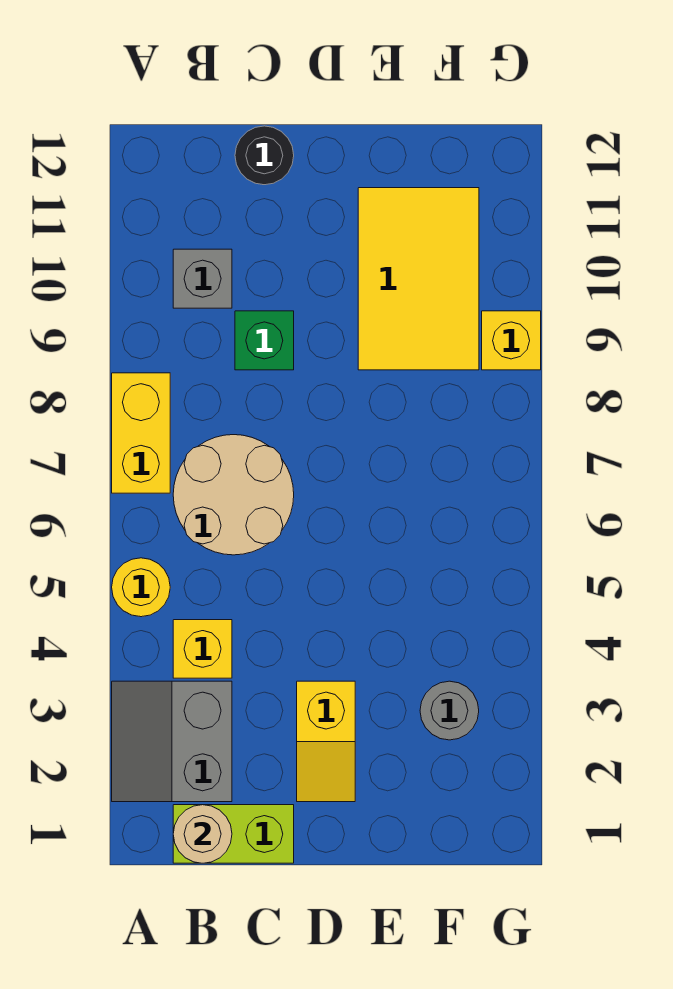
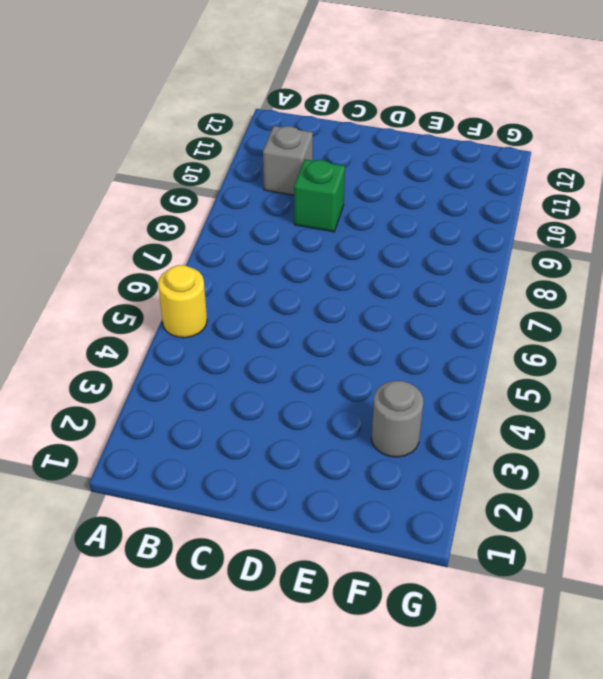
none -> grey 2x2 slope [112,681,232,802]
none -> yellow 1x2 brick [112,373,170,493]
none -> lime 1x2 brick [173,805,294,863]

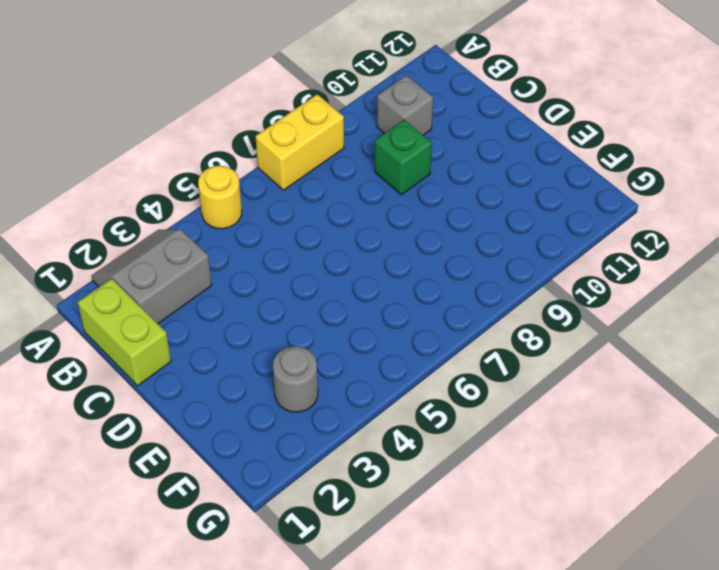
none -> yellow 1x1 brick [173,620,232,678]
none -> tan 2x2 round brick [173,435,294,555]
none -> black 1x1 round brick [235,126,294,185]

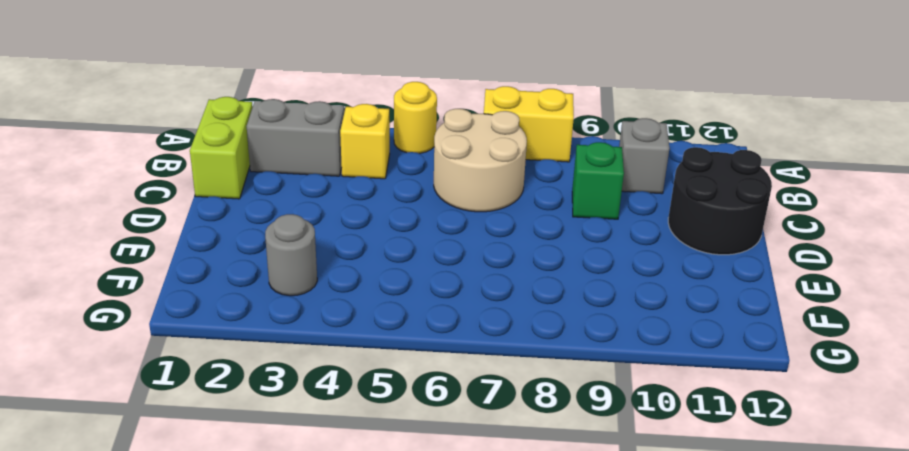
black 2x2 round brick [668,147,772,255] -> black 1x1 round brick [235,126,294,185]
none -> yellow 1x2 slope [297,681,355,802]
none -> yellow 2x3 tile [358,188,479,370]
none -> yellow 1x1 brick [482,311,541,370]

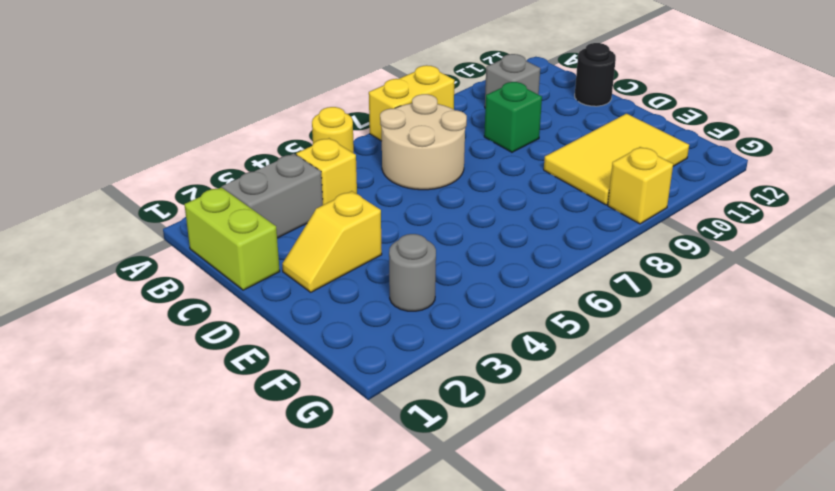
none -> tan 1x1 round brick [173,805,232,863]

